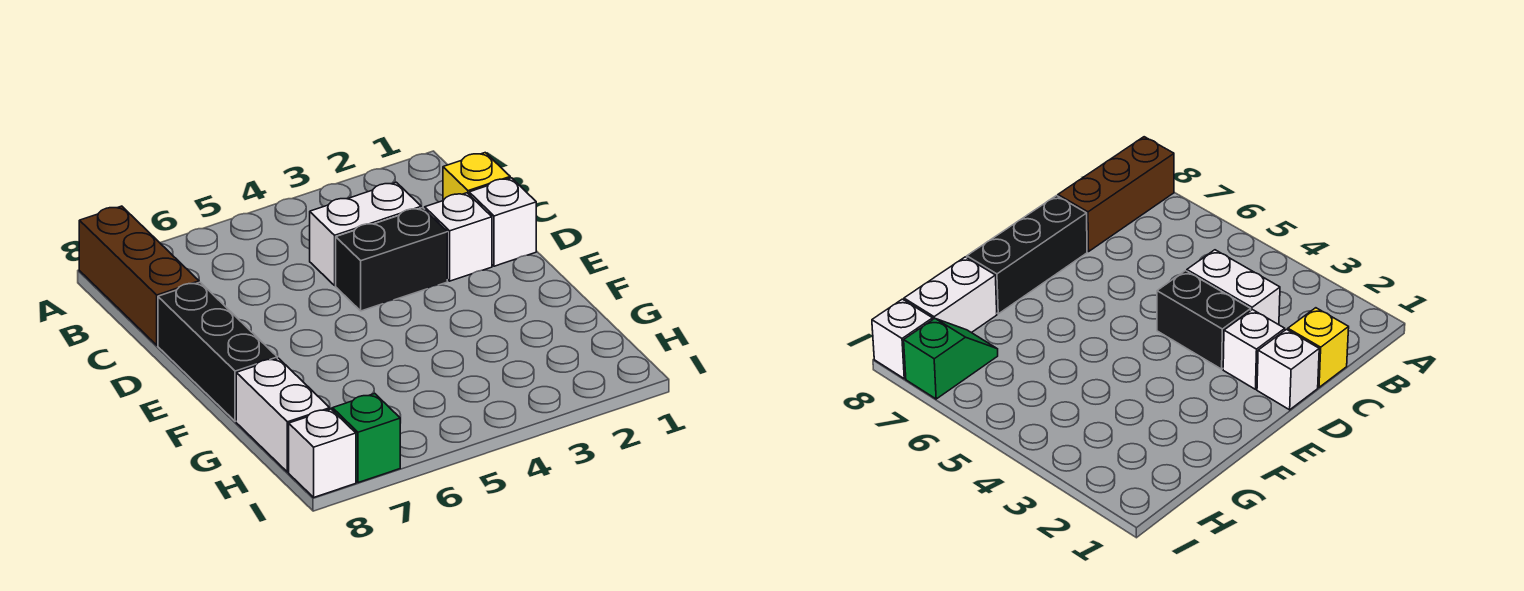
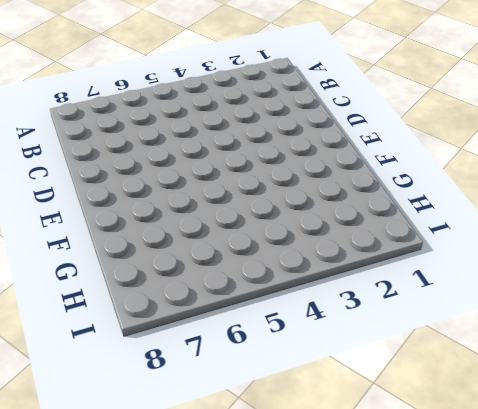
none -> brown 1x3 brick [79,206,199,345]
none -> yellow 1x1 brick [443,153,510,201]

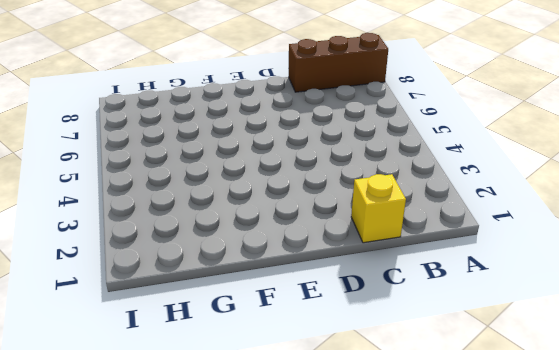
none -> white 1x2 brick [310,182,421,285]
none -> white 1x1 brick [469,178,536,266]

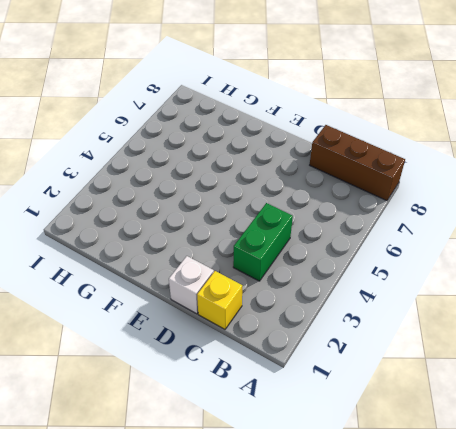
green 1x2 brick [233,203,293,281] -> white 1x2 brick [310,182,421,285]
none -> white 1x1 brick [425,193,492,281]
none -> black 1x2 brick [336,208,447,311]

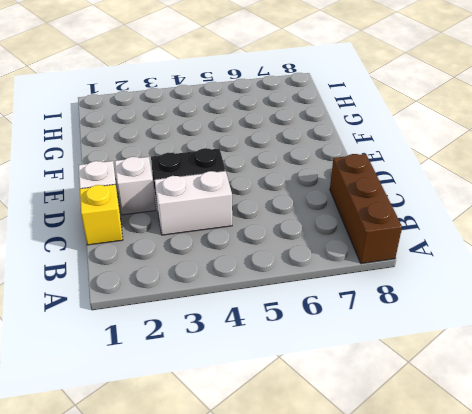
none -> black 1x3 brick [158,282,277,421]
none -> white 1x2 brick [236,358,330,472]

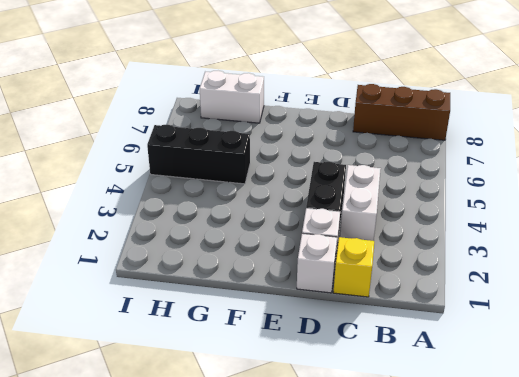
black 1x3 brick [147,125,250,184] -> black 1x3 brick moved to [158,282,277,421]
none -> green 1x2 slope [331,393,400,483]
none -> white 1x1 brick [289,409,356,497]

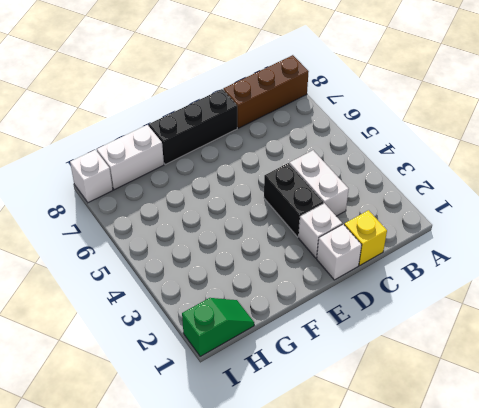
green 1x2 slope [182,298,254,356] -> green 1x2 slope moved to [331,393,400,483]

